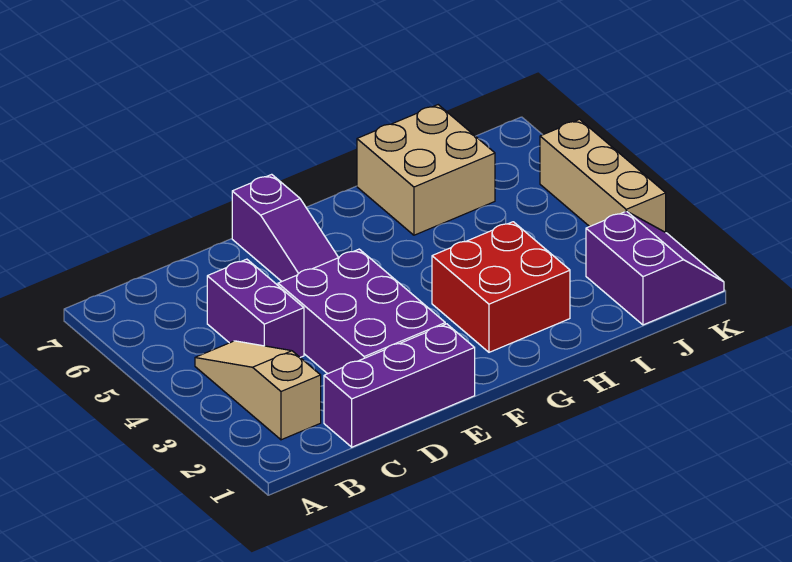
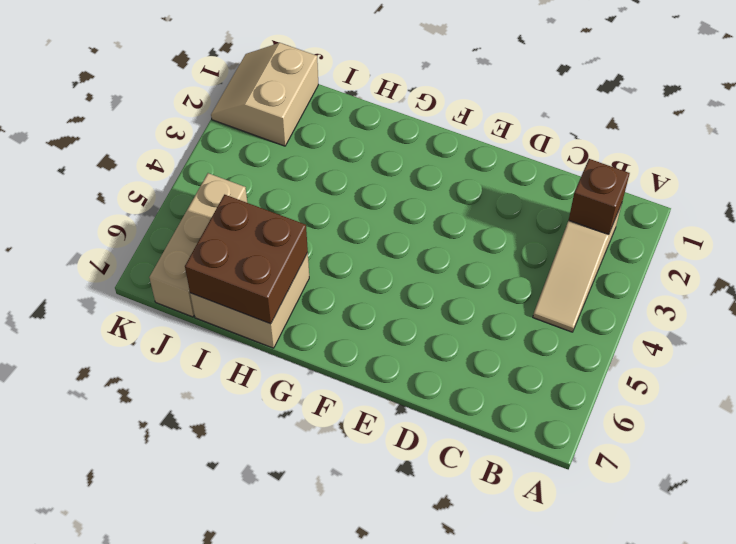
brown 1x1 brick [569,159,630,235] -> none
brown 2x2 brick [185,195,308,324] -> none
tan 2x2 slope [211,43,318,146] -> purple 2x2 slope [586,211,724,325]
tan 1x3 brick [149,173,247,317] -> tan 1x3 brick moved to [540,119,666,232]
none -> purple 1x3 brick [324,324,475,447]
none -> purple 1x2 brick [207,259,304,358]

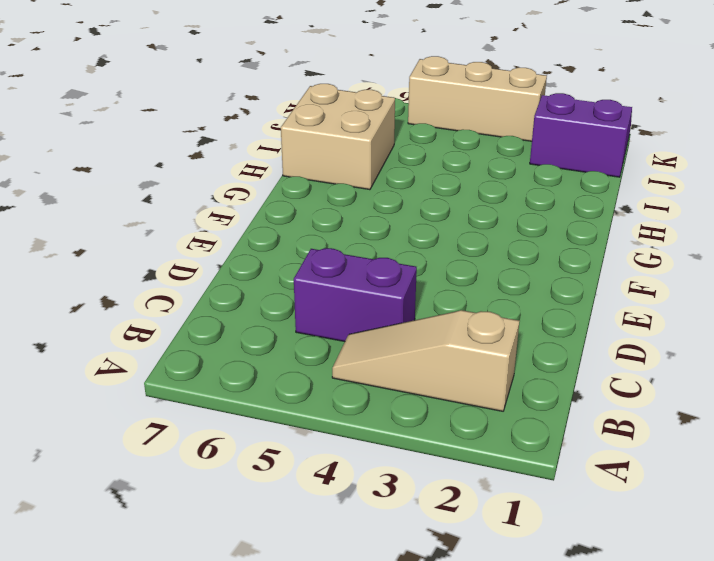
none -> purple 1x3 brick [324,324,475,447]
none -> purple 2x3 brick [278,249,445,374]

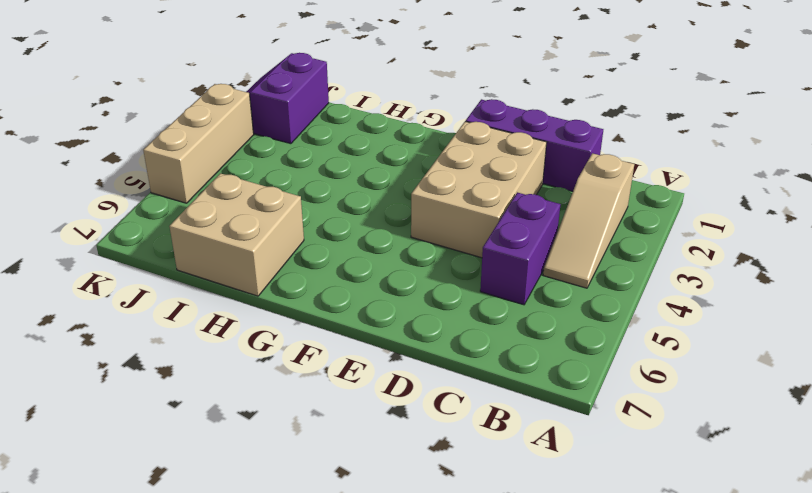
tan 2x3 brick [411,121,547,258] -> purple 2x3 brick [278,249,445,374]
none -> purple 1x3 slope [232,174,339,281]
none -> red 2x2 brick [432,222,570,352]

